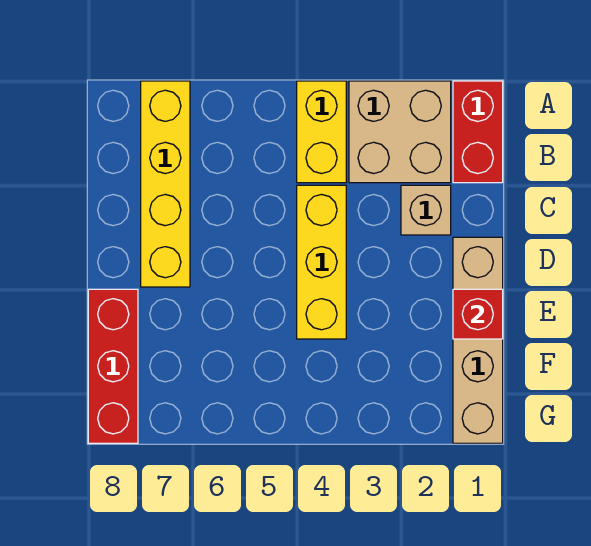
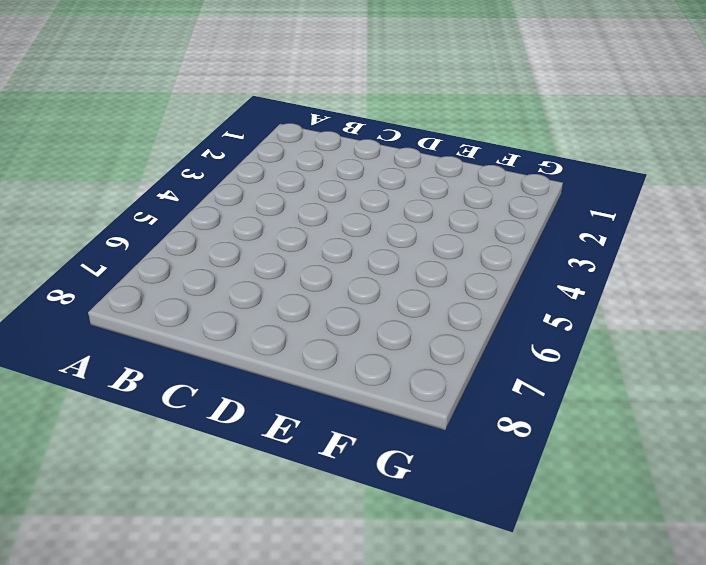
none -> red 1x2 brick [453,81,503,183]
none -> tan 2x2 brick [349,81,451,183]

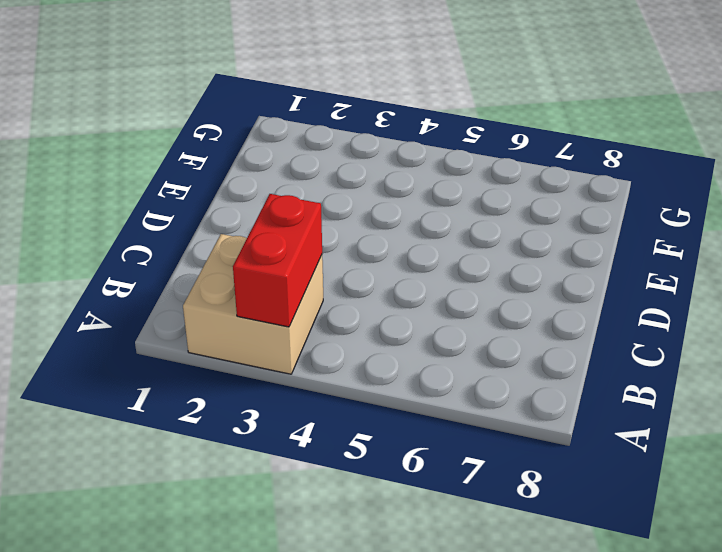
red 1x2 brick [233,194,322,327] -> red 1x2 brick moved to [453,81,503,183]
none -> yellow 1x2 brick [297,81,346,183]
none -> yellow 1x4 brick [141,81,190,287]

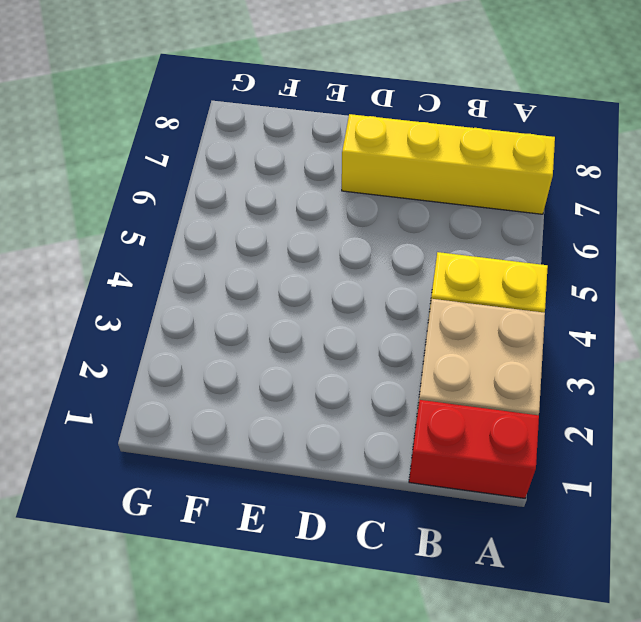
none -> tan 1x1 brick [401,185,451,235]
none -> yellow 1x3 brick [297,185,346,339]

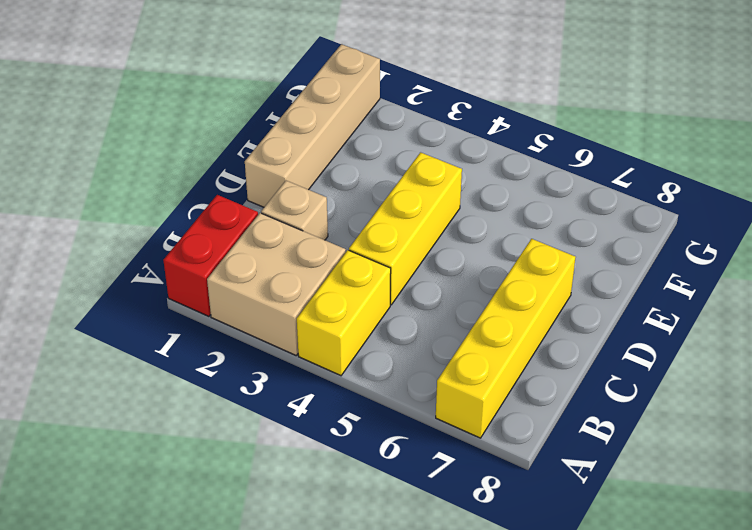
none -> red 1x3 brick [88,289,138,443]
none -> red 1x1 brick [453,289,503,339]

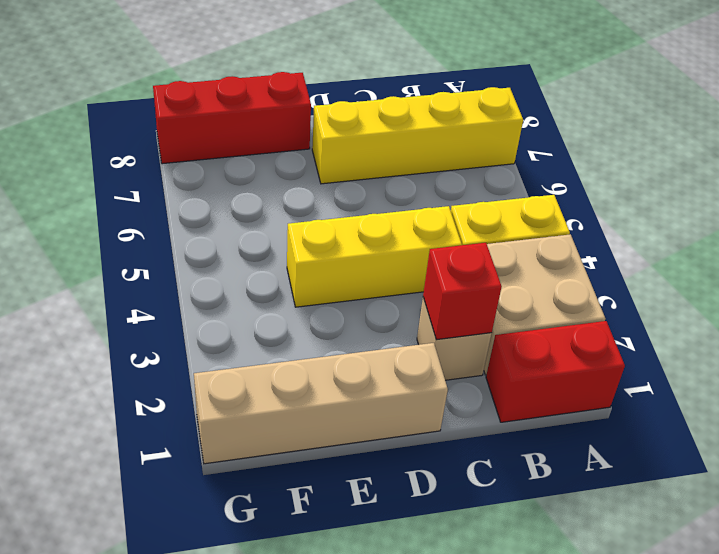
red 1x1 brick [423,243,502,340] -> red 1x1 brick moved to [453,289,503,339]

